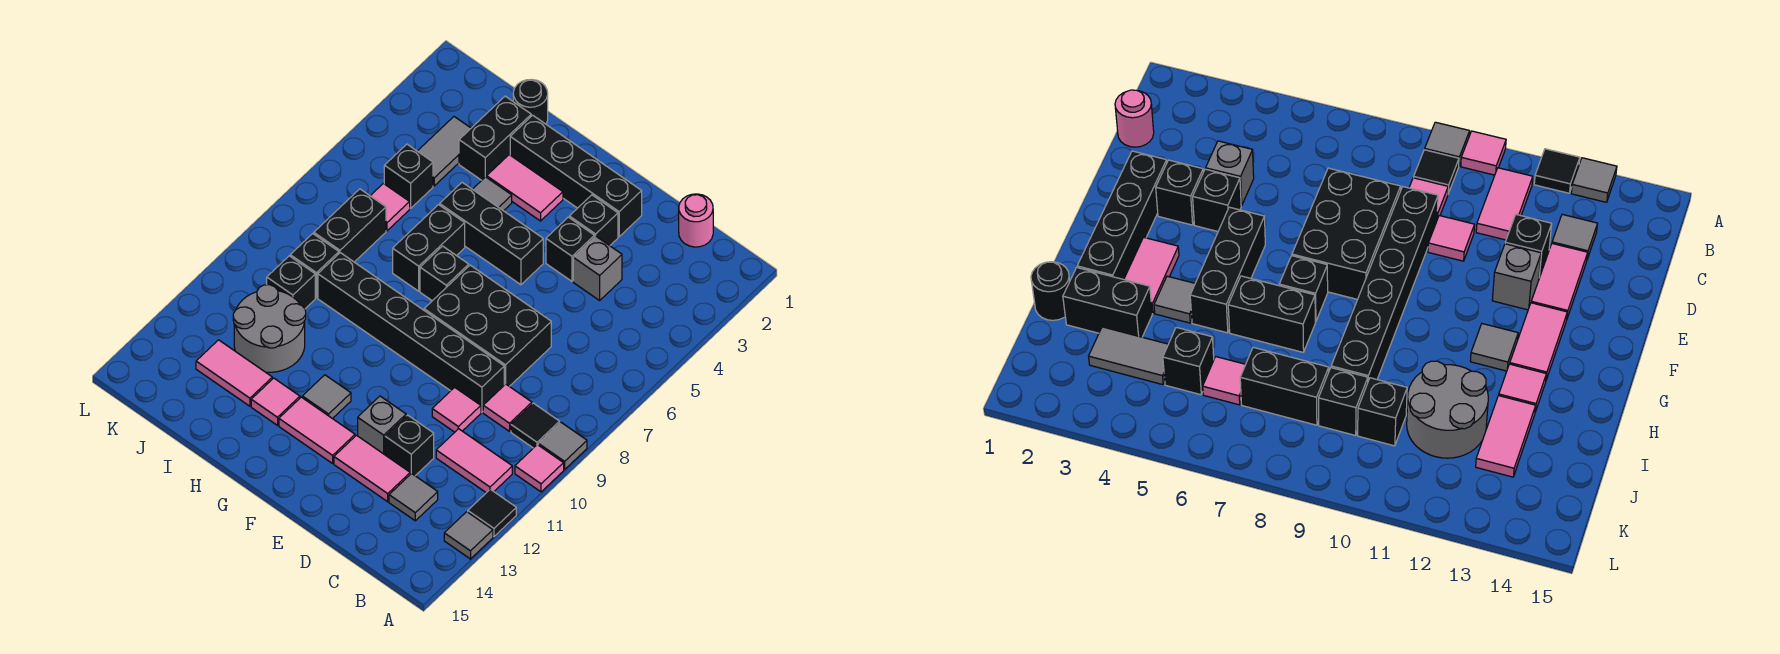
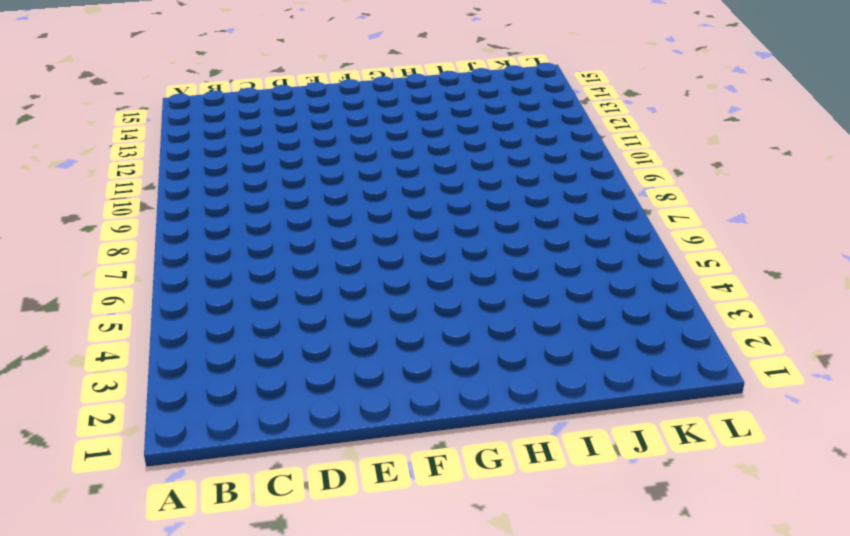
none -> grey 1x1 tile [538,422,587,469]
none -> pink 1x1 tile [515,445,564,492]
none -> black 1x1 tile [468,489,516,536]
none -> grey 1x1 tile [444,512,493,559]

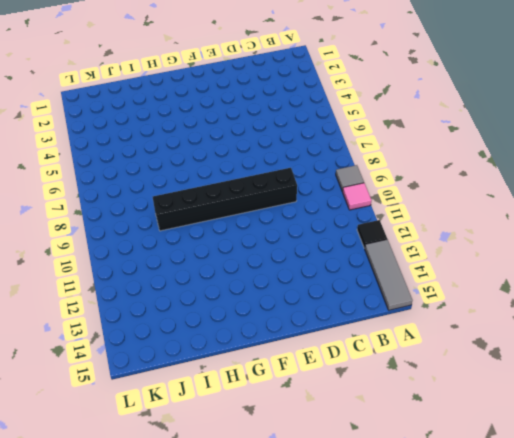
grey 1x3 tile [365,239,412,310] -> grey 1x1 tile [444,512,493,559]
none -> black 1x1 tile [511,403,560,448]
none -> pink 1x2 tile [436,429,512,493]
none -> pink 1x1 round brick [679,194,713,247]
none -> pink 1x1 tile [483,384,532,431]

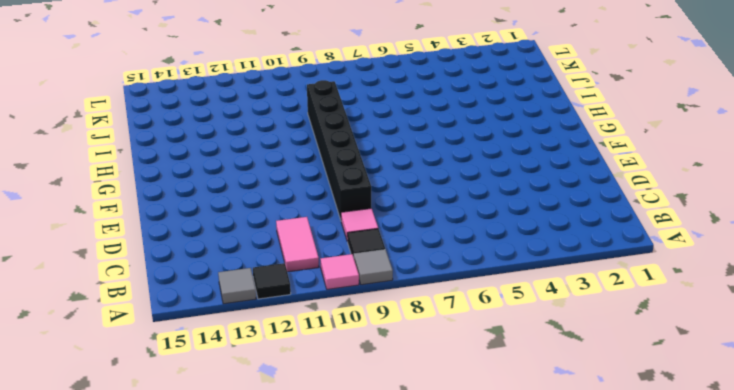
none -> pink 1x1 round brick [679,194,713,247]
none -> grey 1x1 tile [389,473,438,521]
none -> grey 1x1 brick [573,236,622,300]
none -> black 2x3 brick [424,265,551,386]

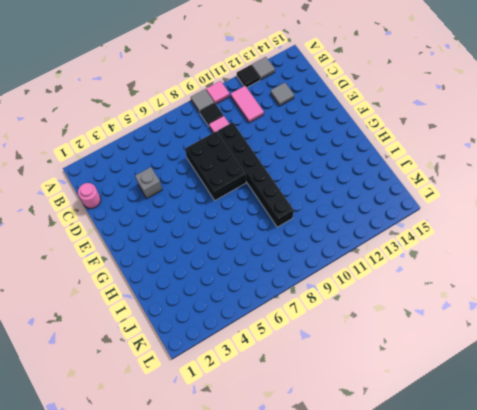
none -> pink 1x1 tile [432,387,481,432]
none -> black 1x1 brick [385,415,434,476]
none -> pink 1x2 tile [334,435,410,502]
none -> black 1x4 brick [510,115,642,237]

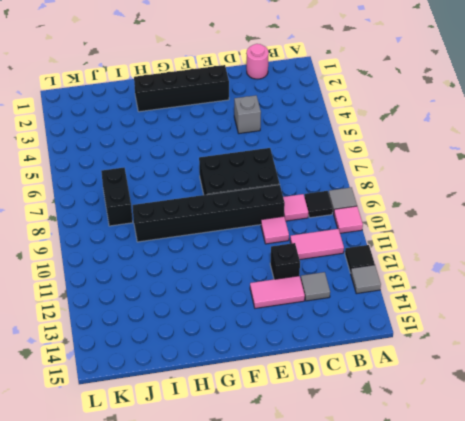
none -> black 1x1 brick [569,195,618,246]
none -> black 1x1 brick [546,217,595,281]
none -> grey 1x1 brick [358,396,406,455]
none -> black 1x3 brick [440,182,543,285]

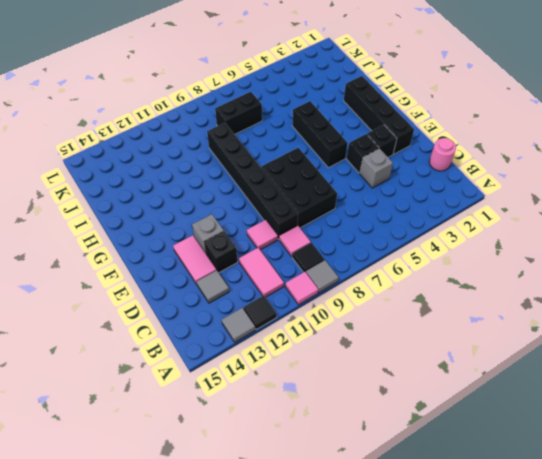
none -> pink 1x2 tile [279,397,355,463]
none -> pink 1x2 tile [487,155,563,221]
none -> black 1x1 brick [420,246,469,301]
none -> grey 1x1 tile [302,375,351,419]

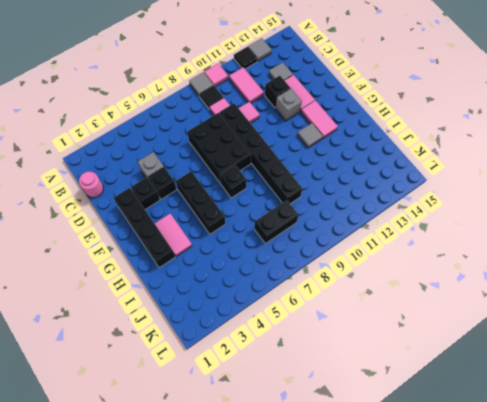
none -> grey 1x1 tile [473,177,512,211]
none -> black 1x2 brick [393,205,465,291]
none -> pink 1x1 tile [251,378,300,425]
none -> black 1x1 round brick [513,79,548,124]

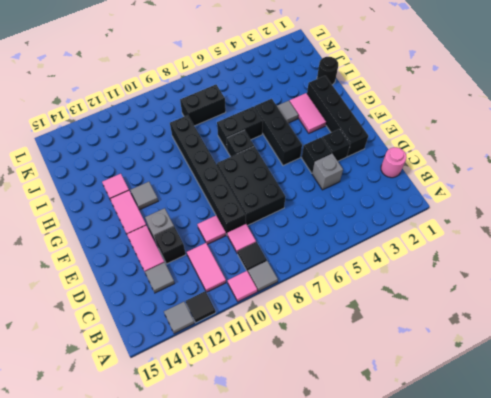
none -> black 1x2 brick [459,96,531,180]
none -> grey 2x2 round brick [233,285,306,372]
none -> pink 1x2 tile [196,340,272,406]
none -> grey 1x2 tile [418,117,471,186]

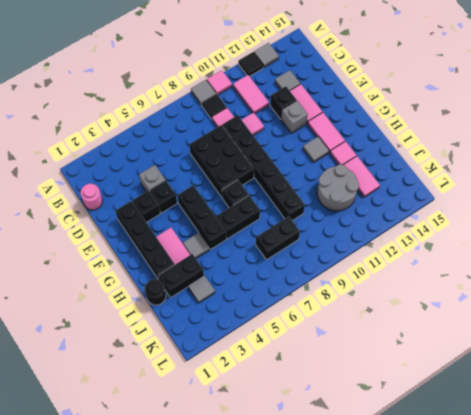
grey 1x1 tile [188,275,215,303] -> grey 1x2 tile [418,117,471,186]
none -> black 1x1 brick [384,144,433,208]
none -> pink 1x1 tile [371,183,410,231]
none -> black 1x1 brick [290,234,339,298]
none -> black 1x1 brick [267,256,315,309]

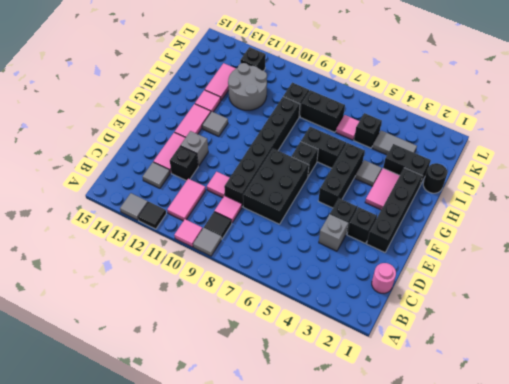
black 1x1 brick [240,47,266,71] -> black 1x1 brick moved to [267,256,315,309]

